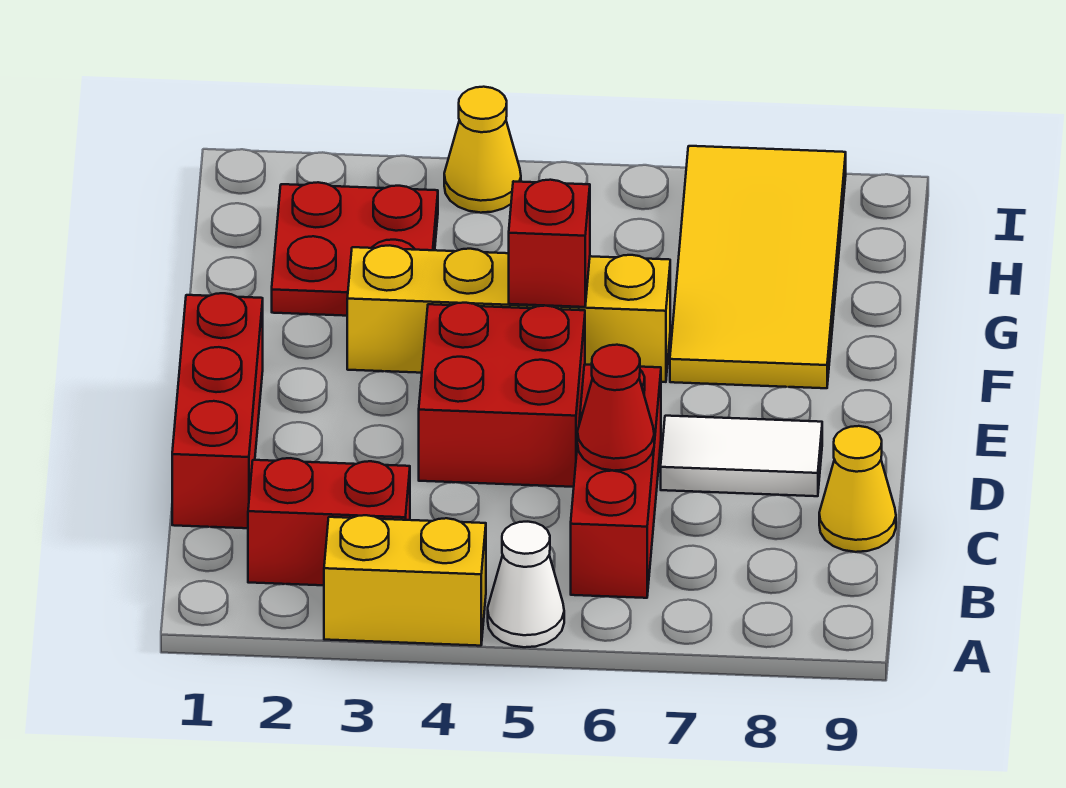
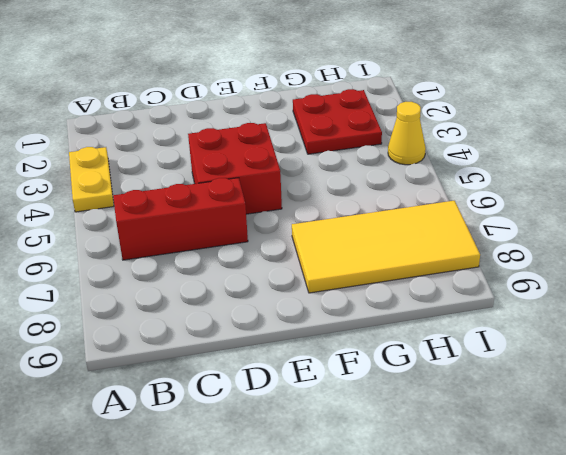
yellow 1x2 plate [69,147,114,212] -> yellow 1x2 brick [324,515,486,646]
none -> white 1x1 cone [488,522,564,647]
none -> red 1x2 brick [248,458,410,585]
none -> red 1x3 brick [172,293,263,528]

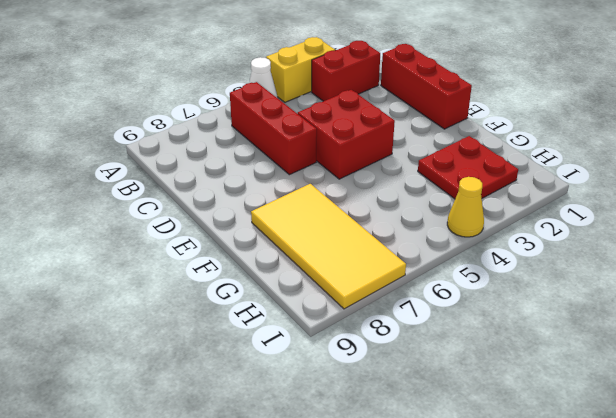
none -> yellow 1x1 cone [819,426,896,552]
none -> white 1x2 tile [661,416,822,496]
none -> yellow 1x4 brick [347,245,670,382]

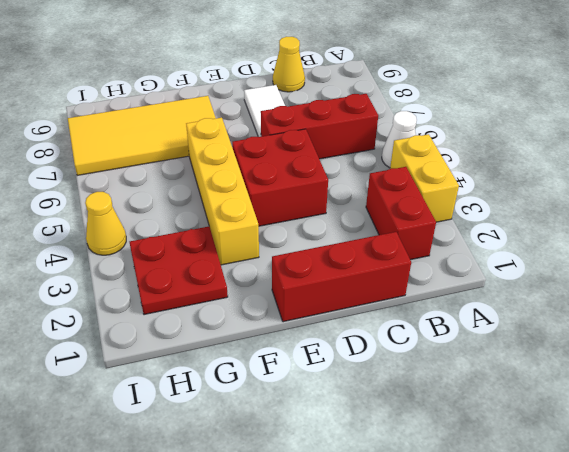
none -> red 1x1 cone [577,345,654,471]
none -> red 1x1 brick [509,180,590,307]

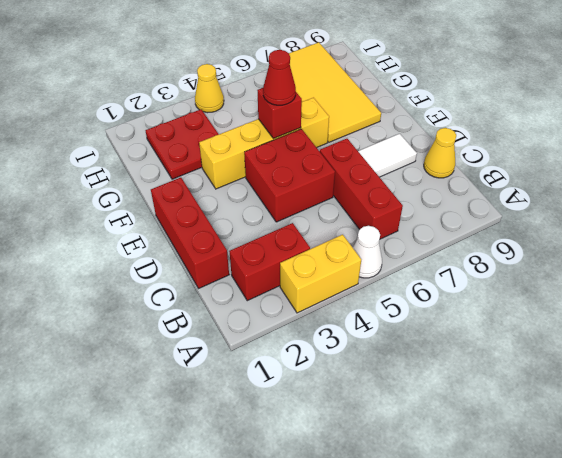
red 1x1 cone [263,50,296,105] -> red 1x1 cone moved to [577,345,654,471]

